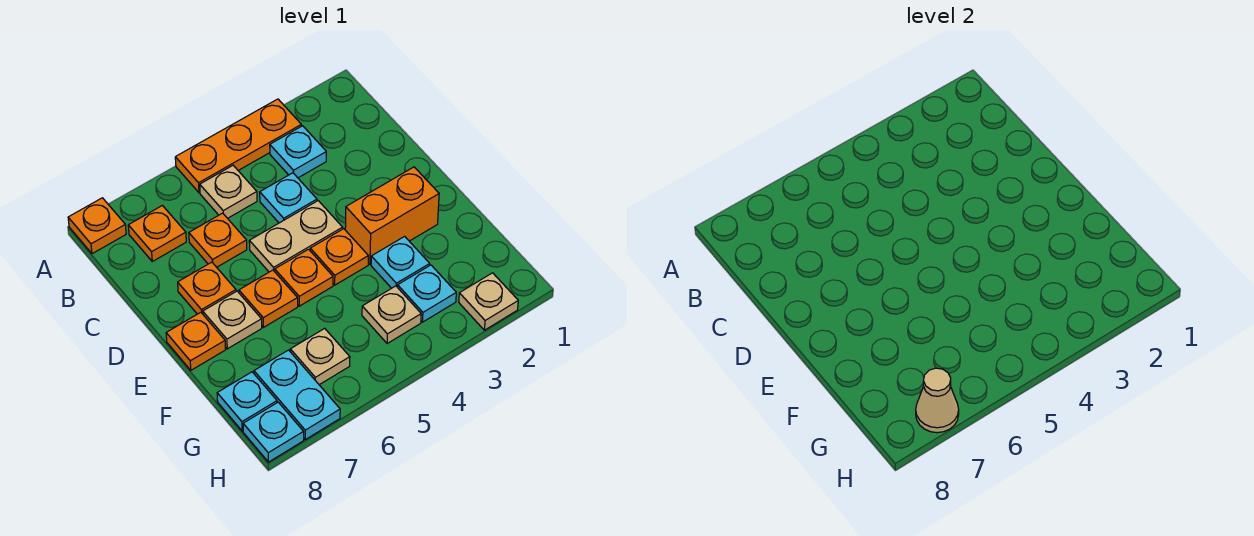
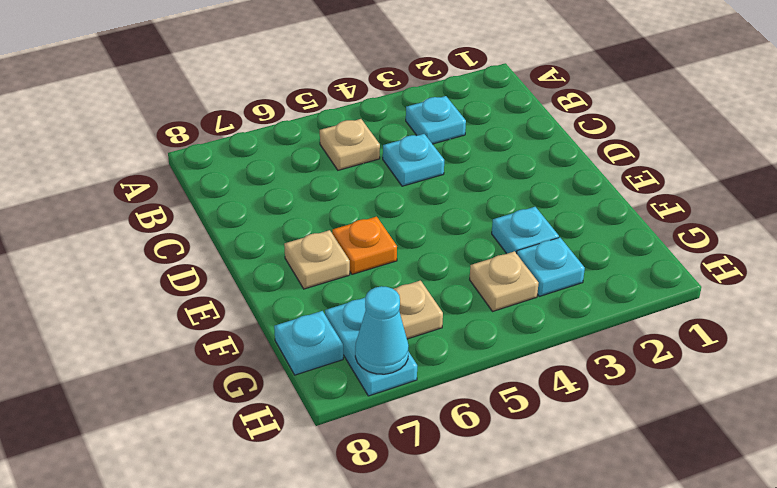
cyan 1x1 cone [355,286,409,374] -> tan 1x1 cone [916,368,959,433]
none -> orange 1x3 plate [175,99,301,193]
none -> orange 1x1 plate [68,198,126,254]
none -> orange 1x1 plate [128,206,186,261]

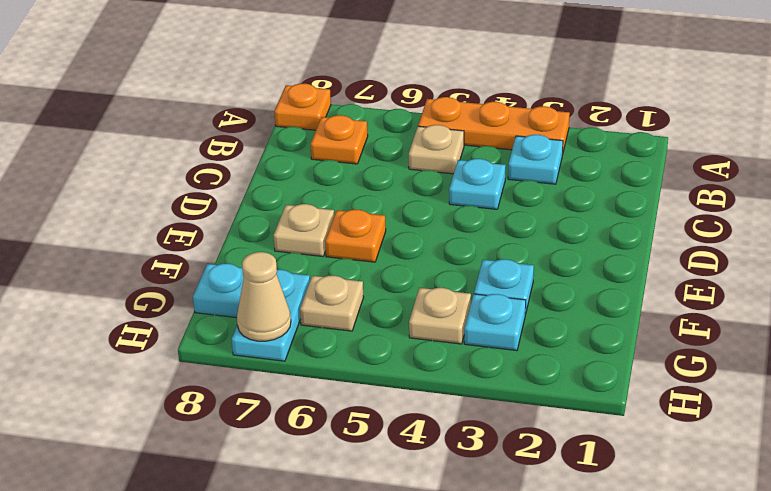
none -> orange 1x1 plate [189,213,247,267]
none -> tan 1x2 plate [249,201,343,272]
none -> orange 1x1 plate [178,262,236,314]

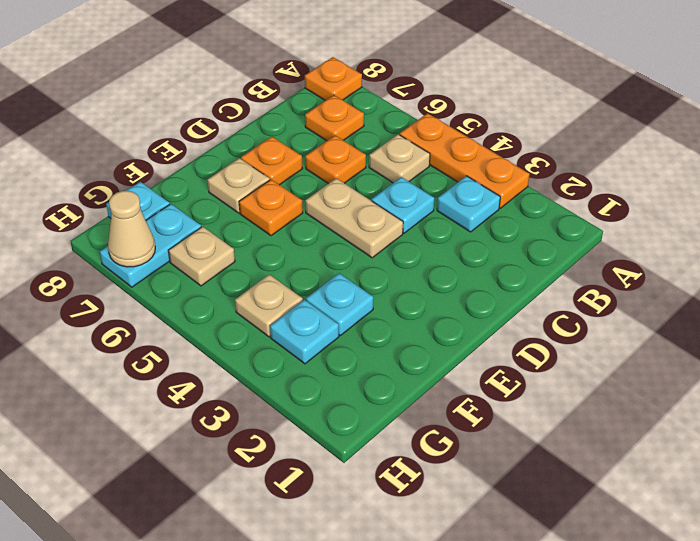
none -> orange 1x2 brick [345,167,439,264]
none -> orange 1x1 plate [310,229,368,285]
none -> orange 1x1 plate [275,249,333,306]

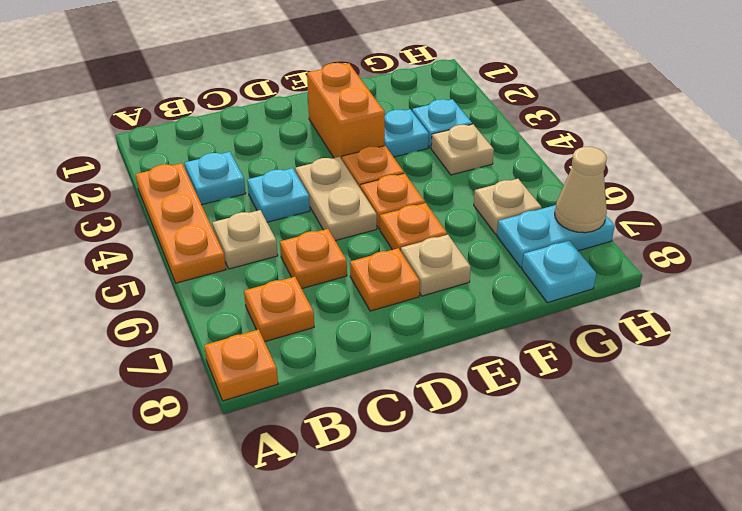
none -> orange 1x1 plate [166,312,226,370]
none -> tan 1x1 plate [459,273,518,330]
none -> cyan 1x1 plate [243,402,304,462]

